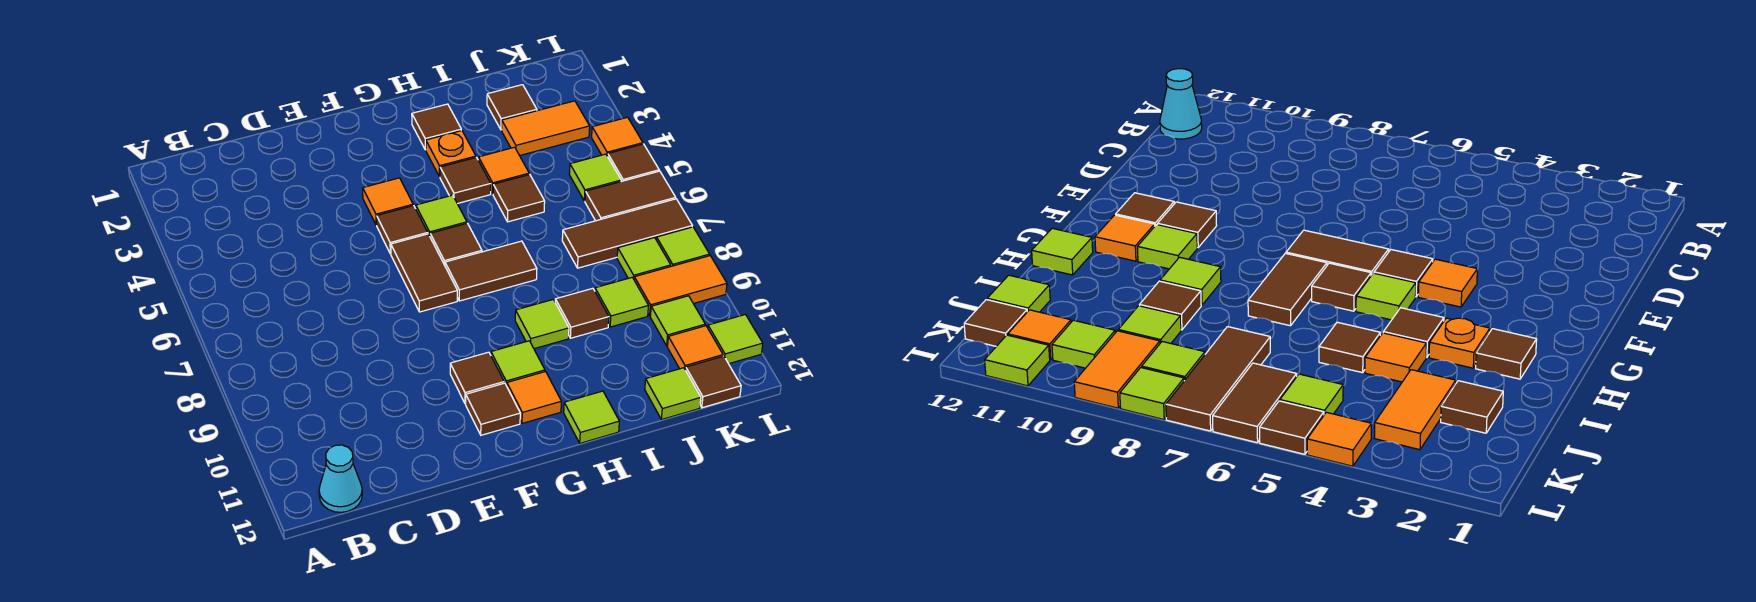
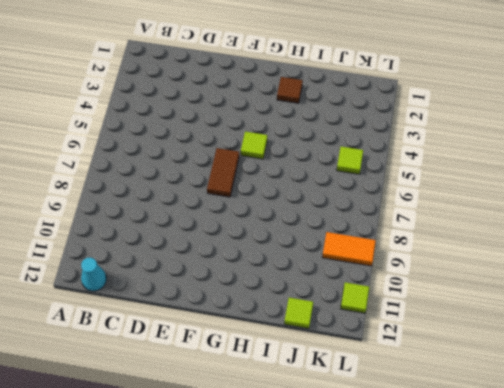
none -> orange 1x1 tile [363,178,413,225]
none -> brown 1x1 tile [377,206,428,254]
none -> brown 1x1 tile [450,352,504,404]
none -> brown 1x1 tile [466,383,520,435]

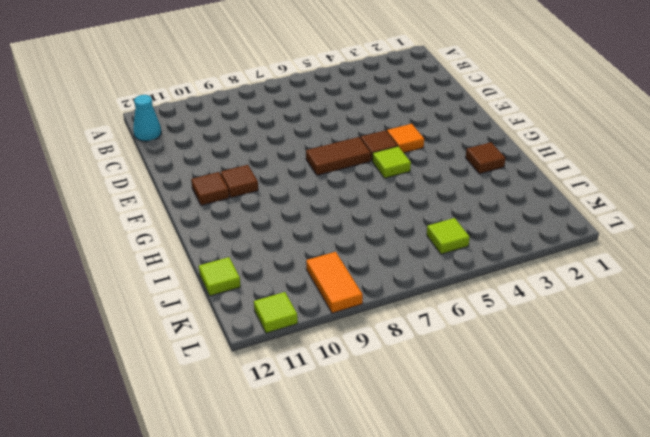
none -> brown 1x1 tile [430,223,482,265]
none -> brown 1x2 tile [445,241,537,301]
none -> lime 1x1 tile [491,341,545,386]
none -> orange 1x1 tile [507,372,561,423]

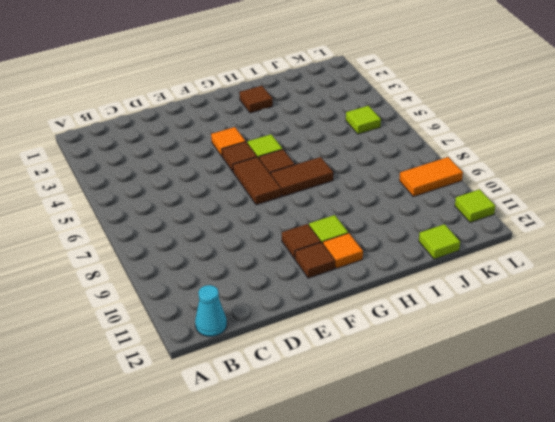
none -> orange 1x1 plate [426,131,476,177]
none -> brown 1x1 tile [440,158,491,204]
none -> lime 1x1 tile [515,300,569,349]
none -> lime 1x1 tile [564,391,619,443]

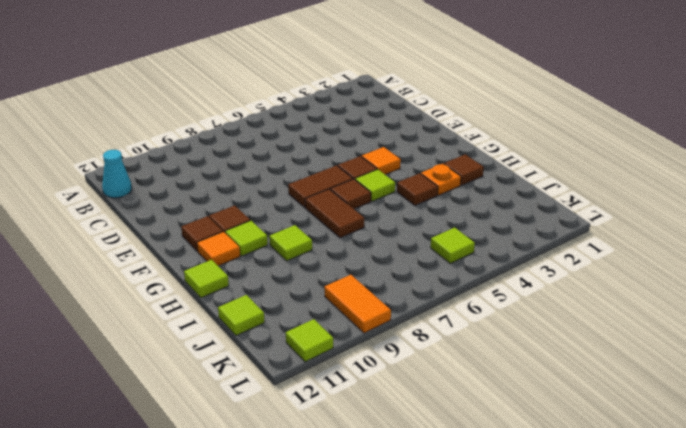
none -> orange 1x1 tile [478,147,529,194]
none -> brown 1x1 tile [493,174,545,222]
none -> brown 1x1 tile [555,288,609,338]
none -> brown 1x1 tile [487,85,537,130]

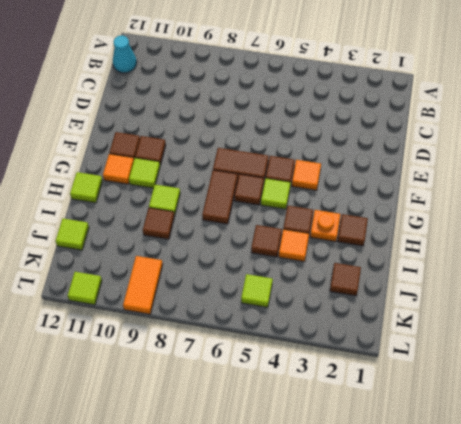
none -> orange 1x2 tile [502,101,590,156]
none -> brown 1x3 tile [562,199,692,268]
none -> lime 1x1 tile [595,277,648,327]
none -> brown 1x2 tile [585,171,676,221]

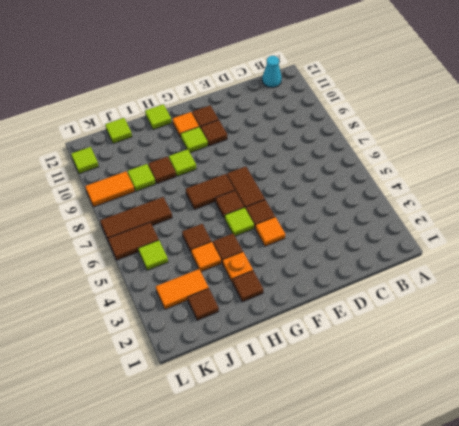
none -> lime 1x1 tile [617,238,671,279]
none -> lime 1x1 tile [650,296,705,346]
none -> orange 1x1 tile [668,326,723,370]
none -> brown 1x1 tile [686,356,741,408]

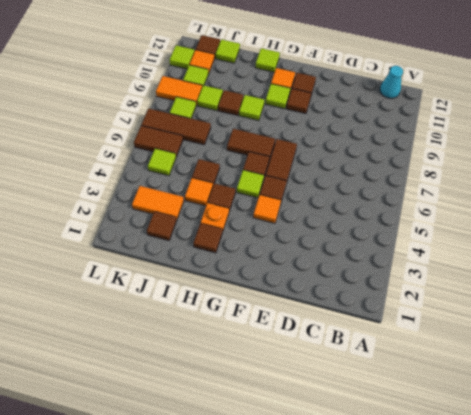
none -> orange 1x1 tile [592,117,643,156]
none -> brown 1x1 tile [608,144,659,182]
none -> lime 1x1 tile [656,227,710,266]

